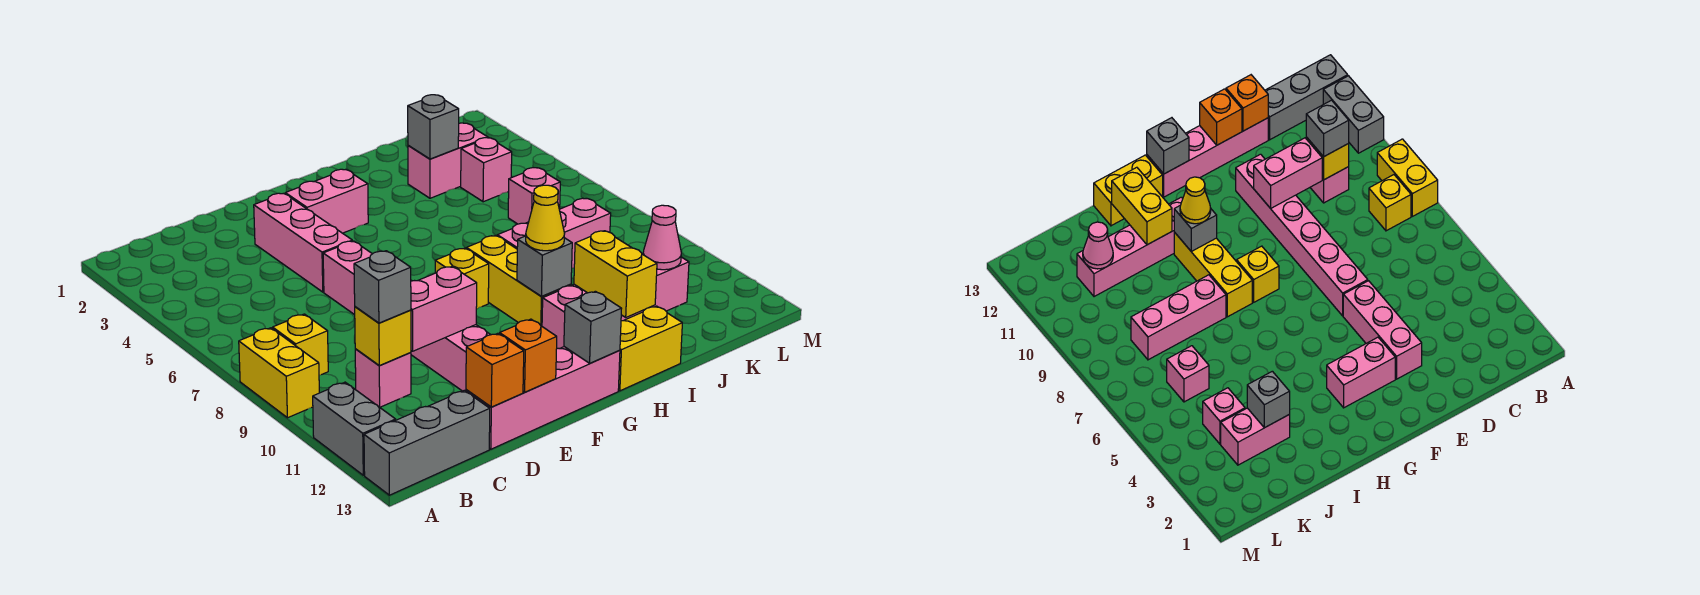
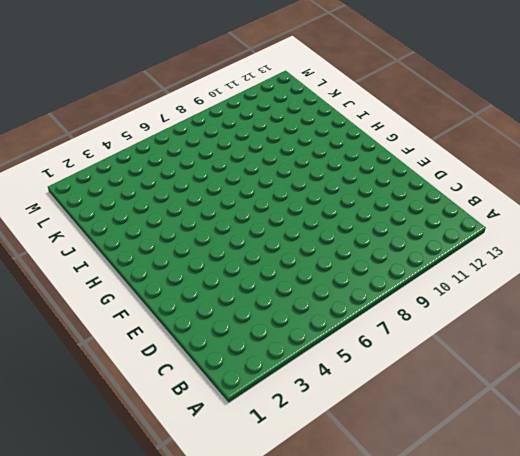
none -> yellow 1x2 brick [239,328,319,418]
none -> grey 1x2 brick [313,382,396,475]
none -> grey 1x3 brick [364,390,490,495]

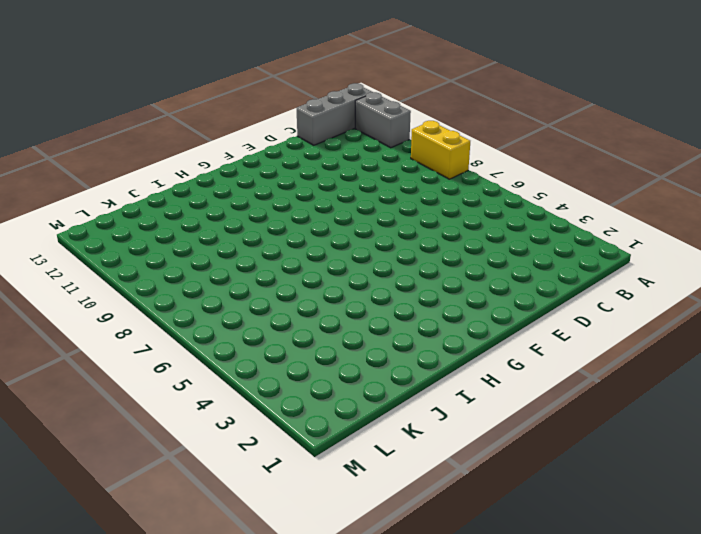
none -> yellow 1x1 brick [273,314,328,375]
none -> pink 1x1 brick [355,349,411,407]
none -> pink 1x4 brick [466,347,620,449]

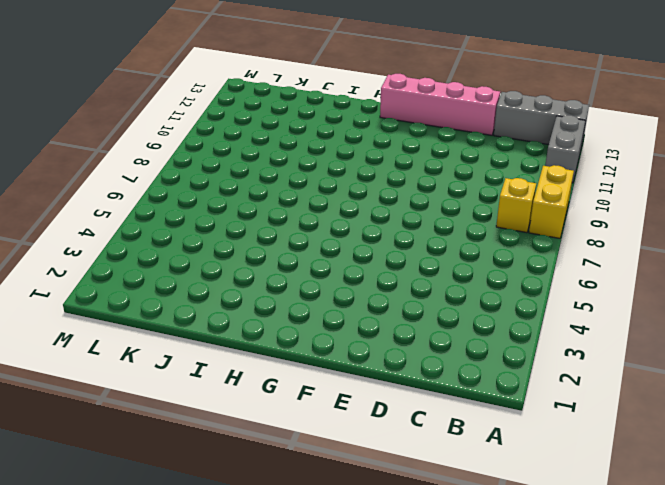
none -> pink 1x1 brick [355,349,411,407]
none -> pink 1x3 brick [254,193,352,292]
none -> pink 1x6 brick [323,241,491,391]

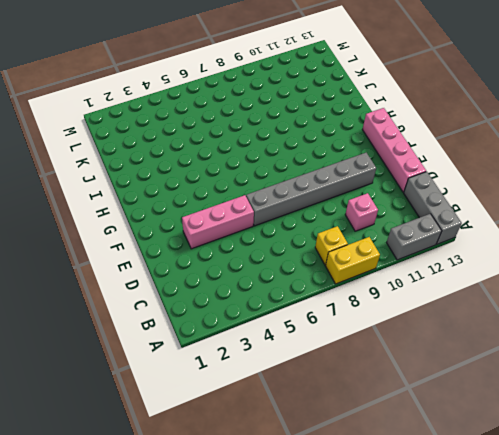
grey 1x6 brick [246,153,376,226] -> pink 1x6 brick [323,241,491,391]
none -> pink 1x2 brick [285,169,368,233]
none -> yellow 1x1 brick [435,248,489,309]
none -> yellow 1x3 brick [466,236,571,326]

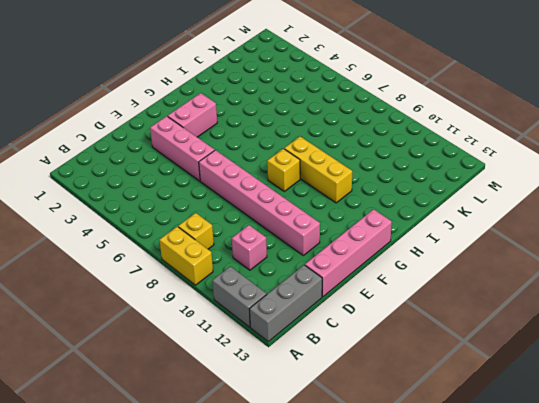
none -> pink 1x4 brick [542,257,689,349]
none -> yellow 1x2 brick [618,306,682,391]
none -> pink 1x3 brick [497,198,611,268]

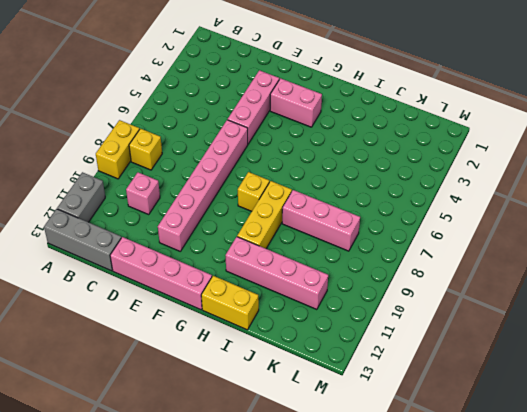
none -> pink 1x2 brick [408,123,488,198]
none -> pink 1x1 brick [461,138,512,202]
none -> pink 1x1 brick [508,168,560,224]

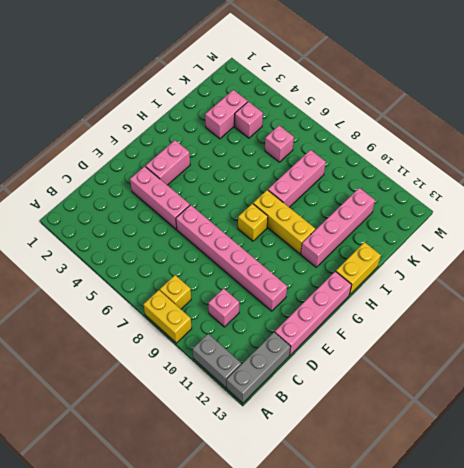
none -> yellow 1x1 brick [355,307,411,365]
none -> pink 1x2 brick [411,267,477,351]
none -> orange 1x1 brick [466,333,524,407]

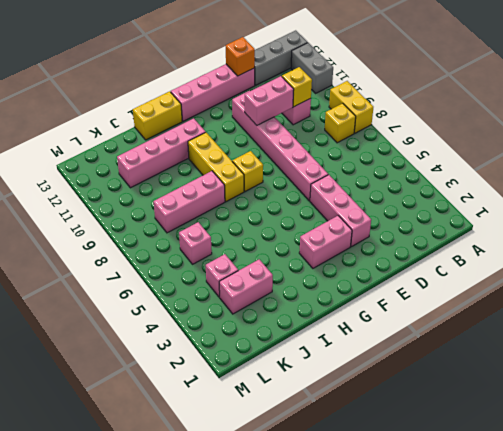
none -> orange 1x1 brick [500,319,557,392]
none -> grey 1x1 brick [564,291,622,363]
none -> grey 1x1 brick [517,236,572,297]

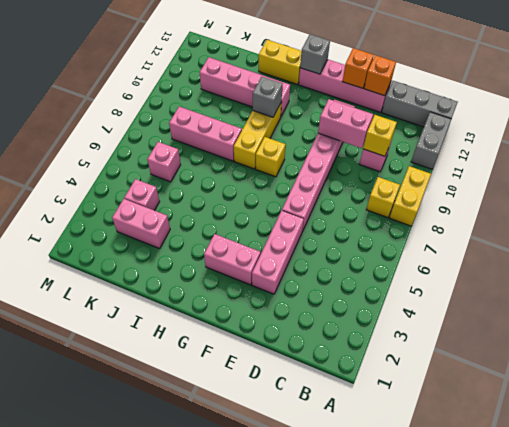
none -> yellow 1x2 brick [574,231,657,317]
none -> grey 1x1 brick [408,95,459,159]
none -> pink 1x1 cone [643,205,681,270]

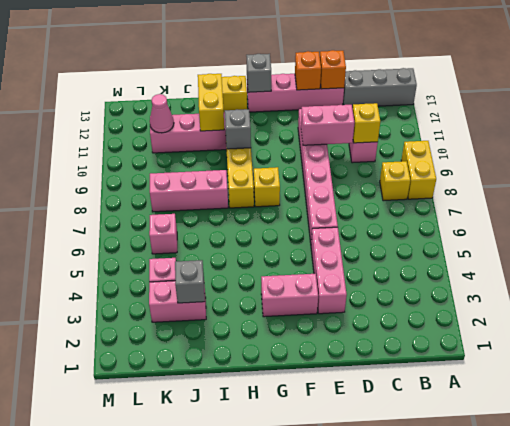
none -> grey 1x2 brick [313,382,396,475]
none -> grey 1x1 brick [354,251,411,323]
none -> yellow 1x1 cone [526,185,565,251]

